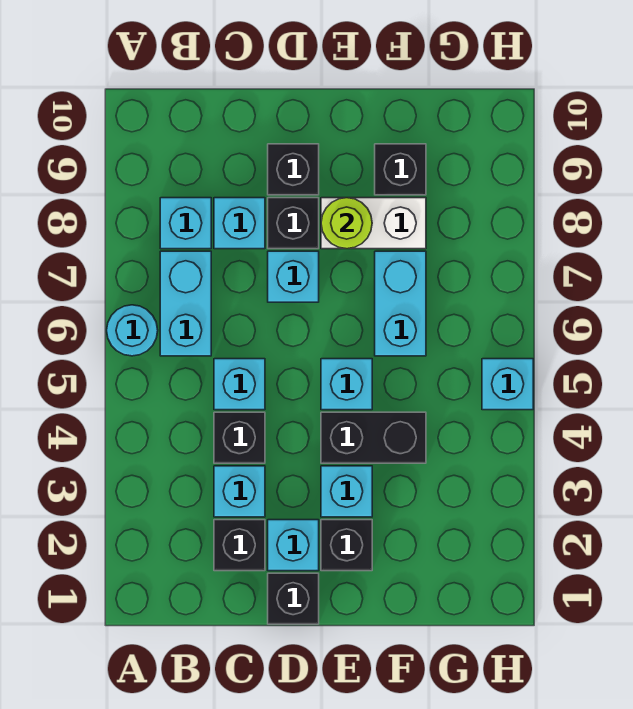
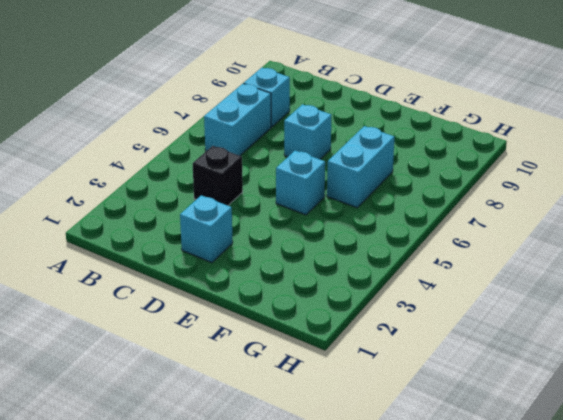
none -> cyan 1x1 round brick [107,305,158,356]
none -> black 1x1 brick [214,520,265,571]
none -> cyan 1x1 brick [214,466,265,517]

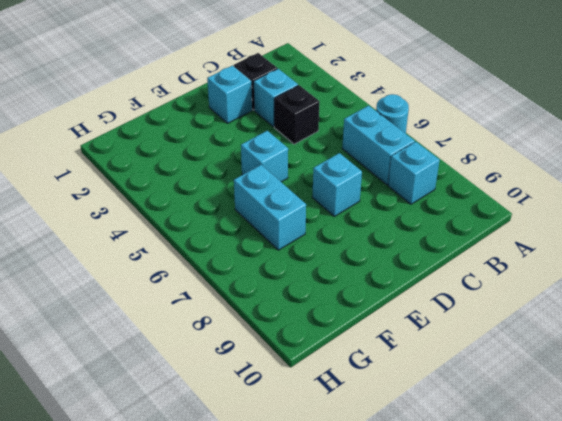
none -> cyan 1x1 brick [214,359,265,410]
none -> cyan 1x1 brick [214,198,265,249]
none -> black 1x1 brick [268,573,319,624]

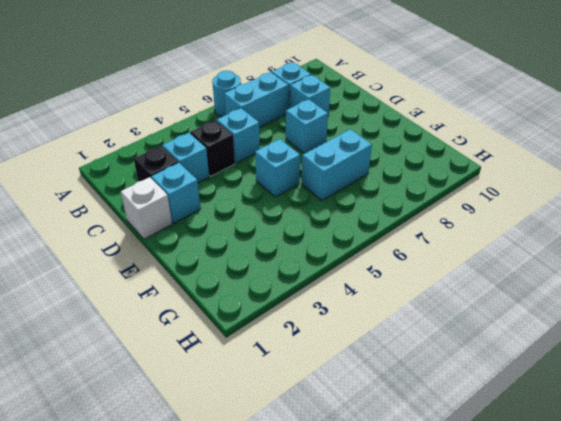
white 1x1 brick [121,177,172,239] -> black 1x1 brick [268,573,319,624]
none -> black 1x1 brick [268,198,319,249]
none -> black 1x1 brick [268,144,319,195]
none -> black 1x1 brick [321,520,372,571]

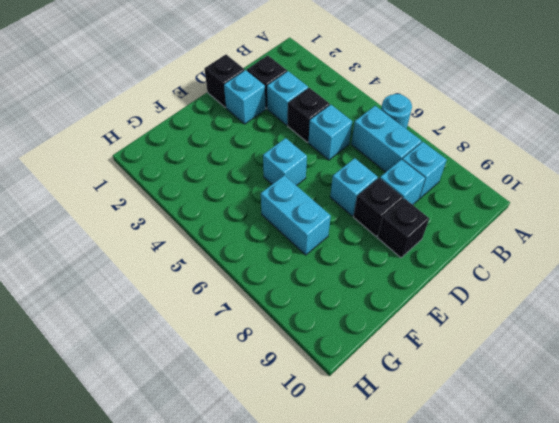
none -> black 1x1 brick [321,520,372,571]
none -> cyan 1x1 brick [321,466,372,517]
none -> black 1x2 brick [321,412,426,463]

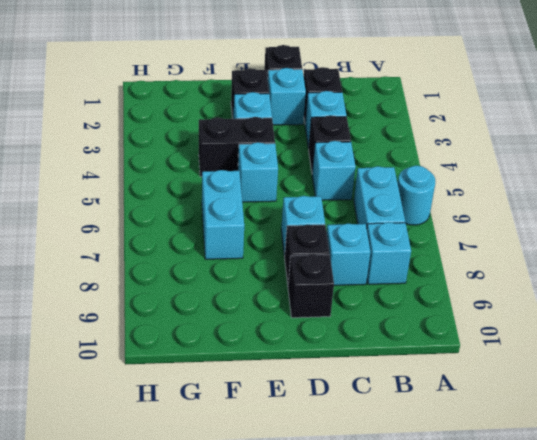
none -> white 1x2 brick [321,198,426,249]
none -> black 1x1 brick [375,144,426,195]
none -> cyan 1x1 brick [482,359,533,410]

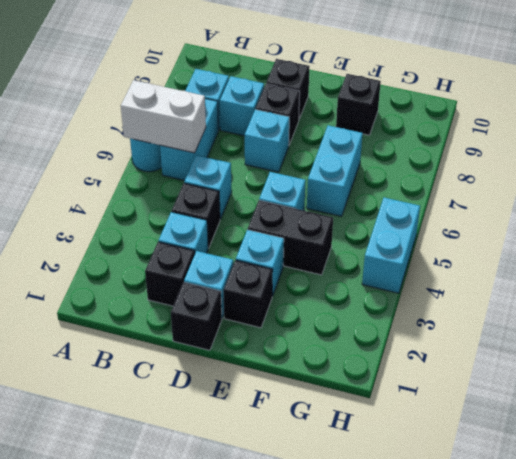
white 1x2 brick [121,80,206,153] -> white 1x2 brick moved to [321,198,426,249]
cyan 1x2 brick [362,198,420,293] -> cyan 1x1 brick [482,359,533,410]
none -> lime 1x1 round brick [321,198,372,249]

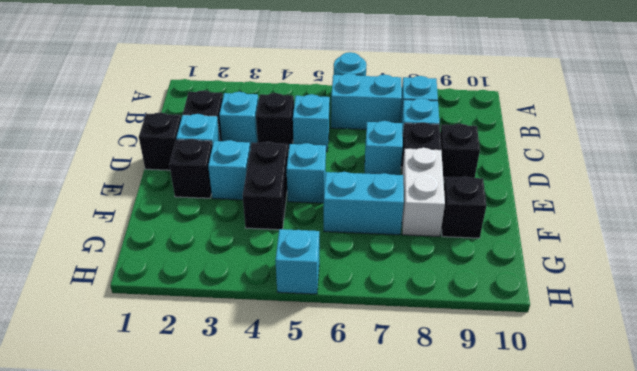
none -> lime 1x1 round brick [321,198,372,249]

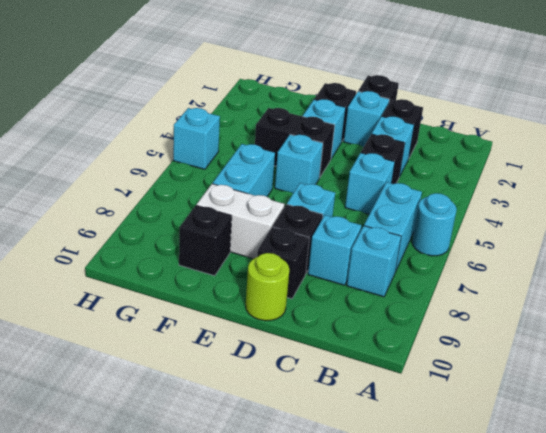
lime 1x1 round brick [246,253,289,321] -> lime 1x1 round brick moved to [321,198,372,249]

